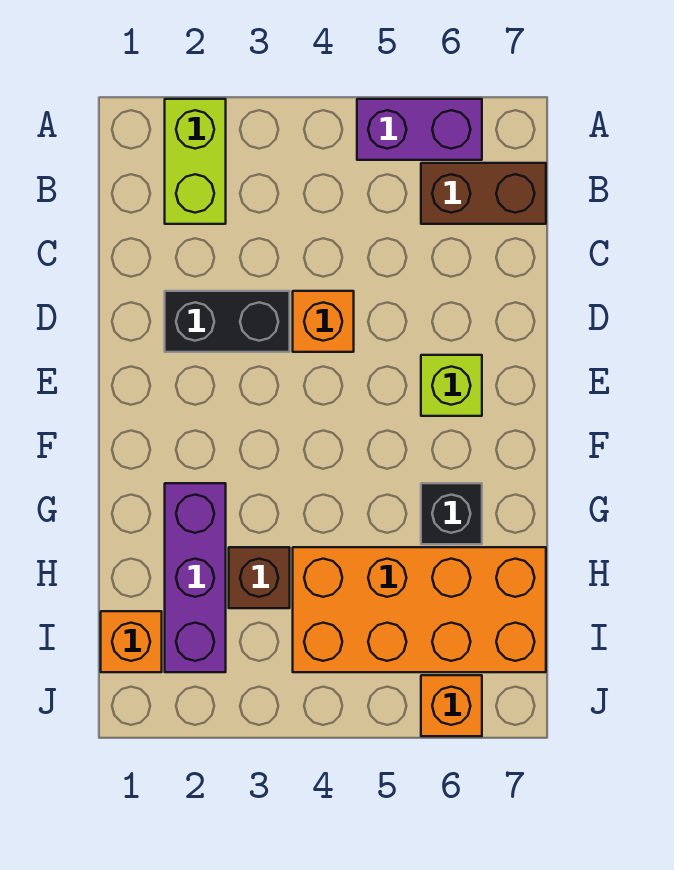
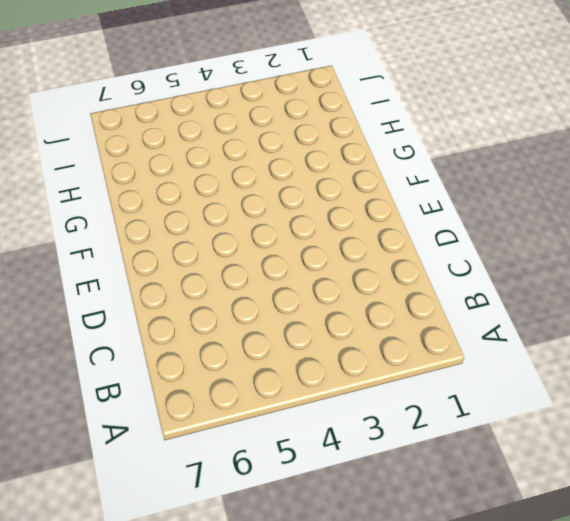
none -> lime 1x2 brick [165,99,226,224]
none -> purple 1x2 brick [357,99,482,160]
none -> brown 1x2 brick [421,163,546,224]

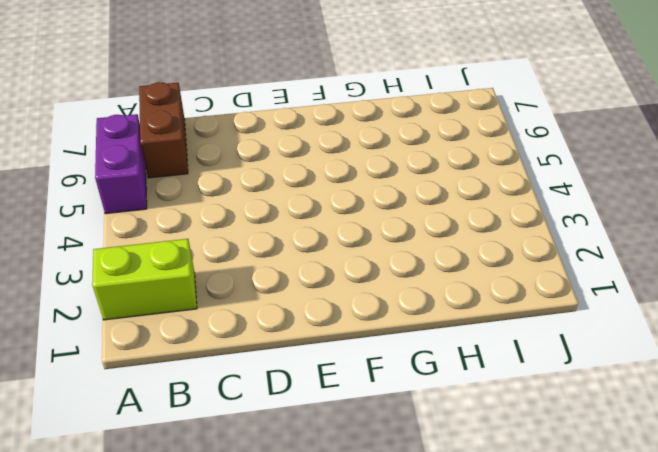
none -> black 1x2 brick [165,291,290,352]
none -> orange 1x1 brick [293,291,354,352]
none -> lime 1x1 brick [421,355,482,416]

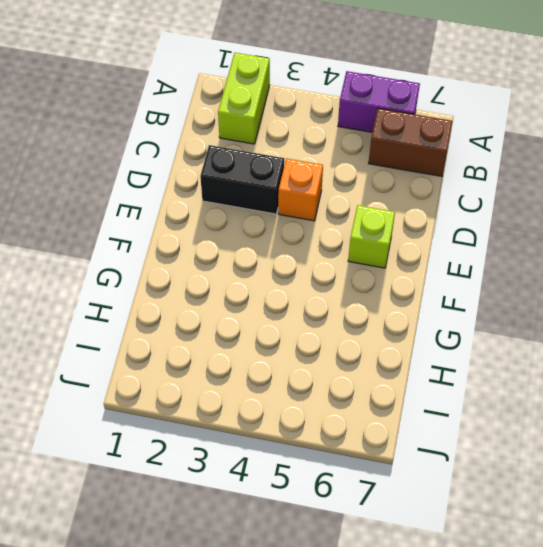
none -> purple 1x3 brick [165,483,226,672]
none -> black 1x1 brick [421,483,482,544]
none -> brown 1x1 brick [229,547,290,608]

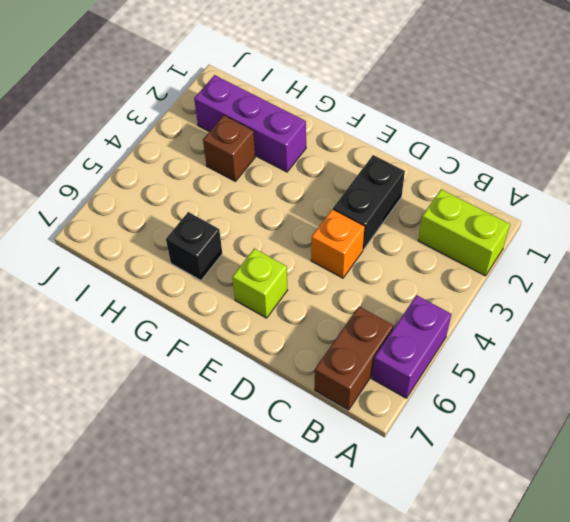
none -> orange 2x4 brick [293,547,546,672]
none -> orange 1x1 brick [101,611,162,672]
none -> orange 1x1 brick [421,675,482,736]

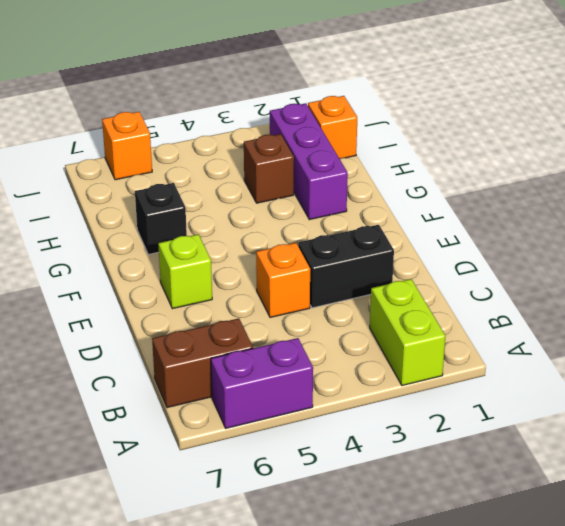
none -> orange 2x4 brick [293,547,546,672]

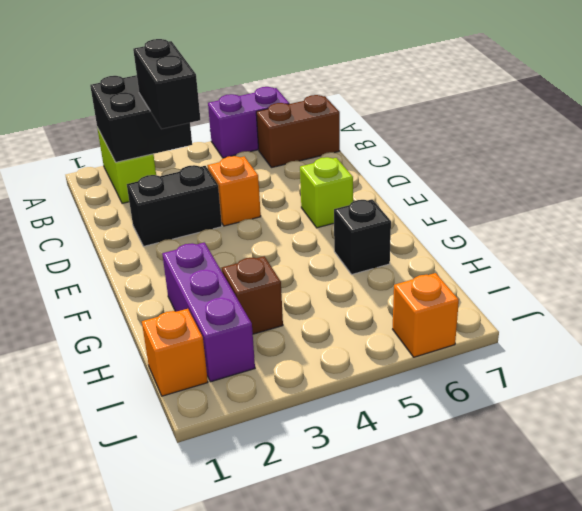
black 2x2 brick [90,75,192,162] -> none
black 1x2 brick [133,39,200,129] -> none
none -> orange 2x4 brick [293,547,546,672]

